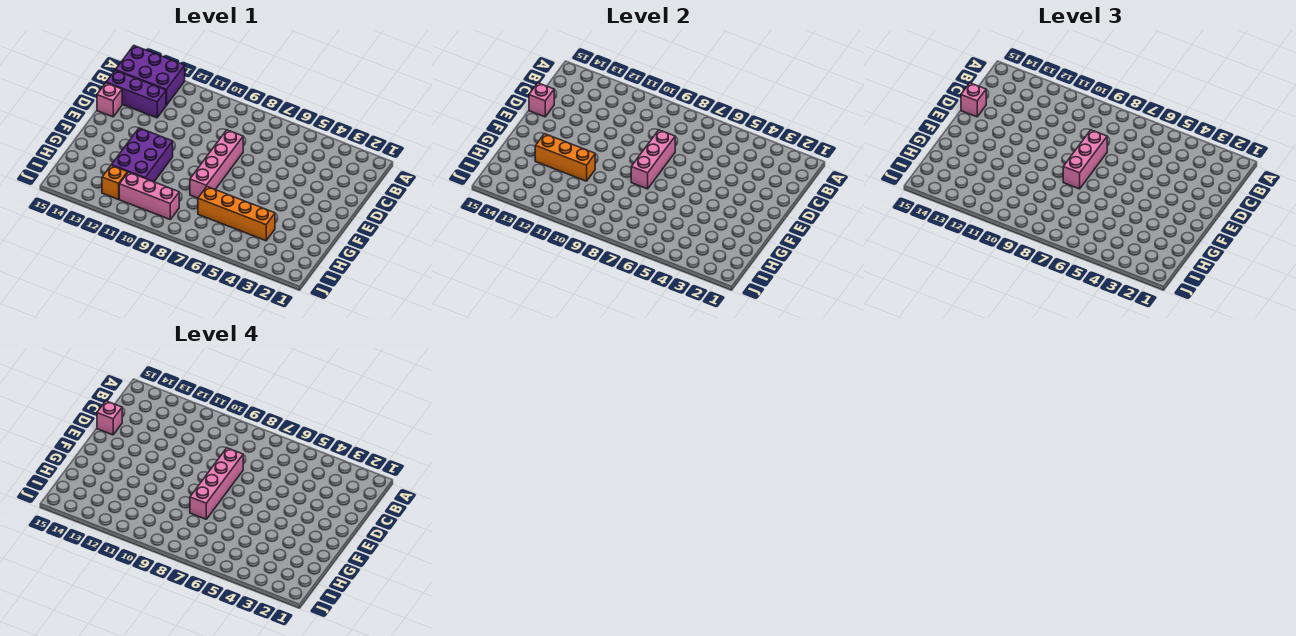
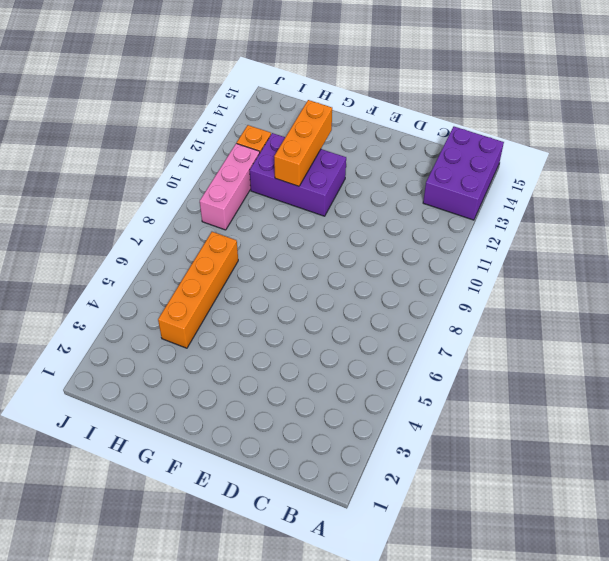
none -> purple 1x3 brick [106,70,166,118]
none -> pink 1x4 brick [190,130,243,198]
none -> pink 1x1 brick [97,83,122,117]

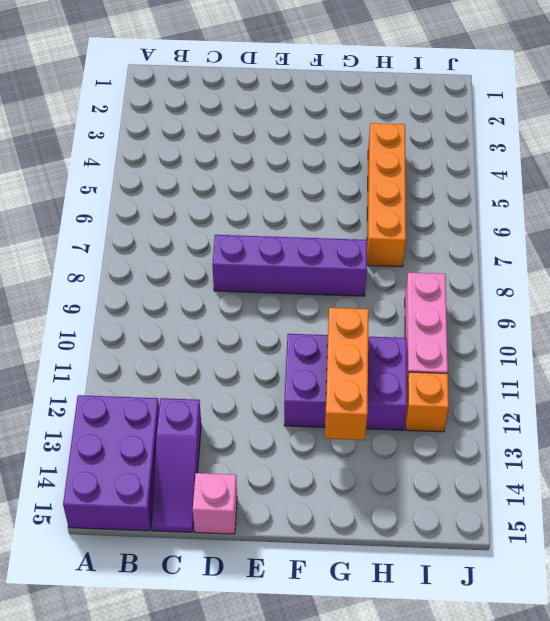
purple 1x3 slope [152,398,201,532] -> purple 1x3 brick [106,70,166,118]
purple 1x4 brick [212,235,367,296] -> pink 1x4 brick [190,130,243,198]
none -> pink 1x3 brick [631,130,675,189]
none -> pink 1x1 brick [529,83,554,117]
none -> pink 1x3 brick [1063,130,1107,189]

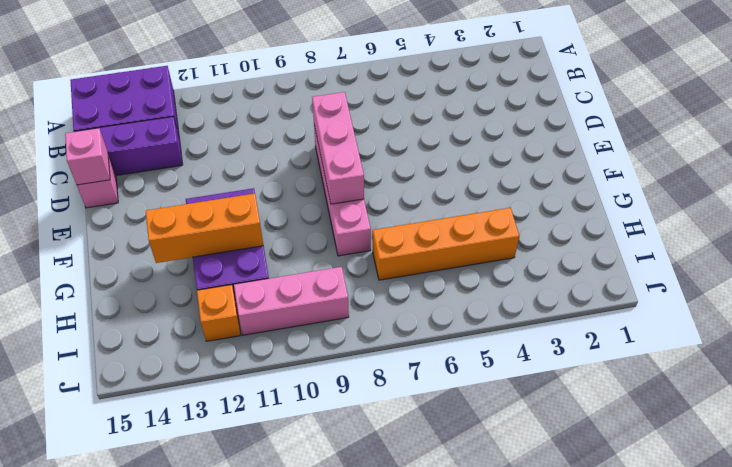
none -> pink 1x3 brick [1063,130,1107,189]
none -> pink 1x1 brick [961,83,986,117]
none -> pink 1x4 brick [190,448,243,519]

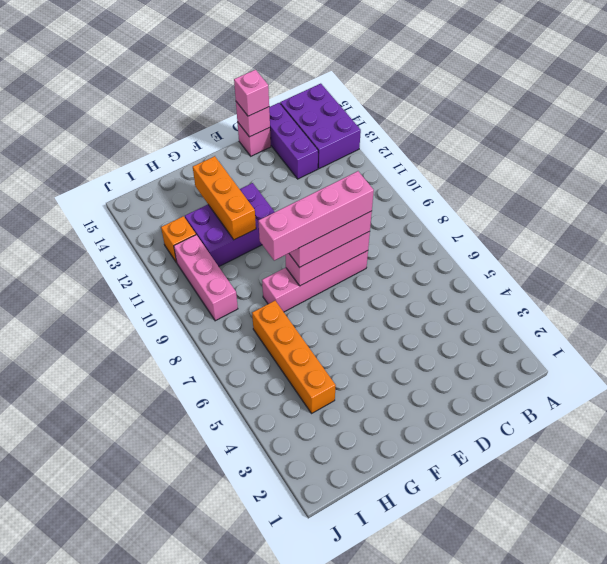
none -> pink 1x1 brick [97,401,122,435]

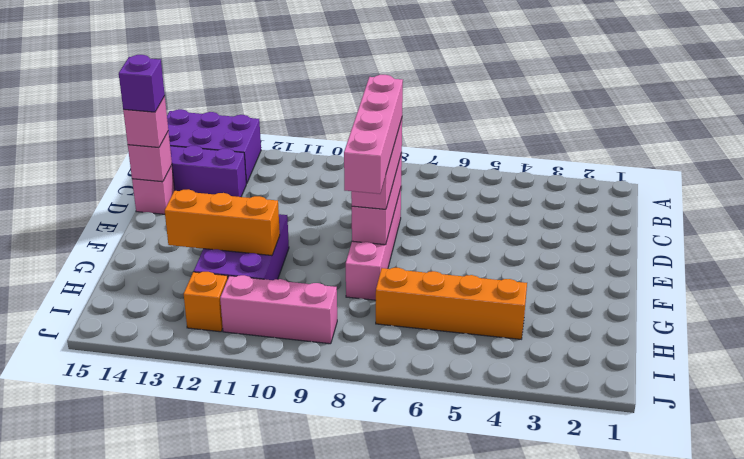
purple 1x1 brick [119,55,165,112] -> pink 1x1 brick [97,401,122,435]

